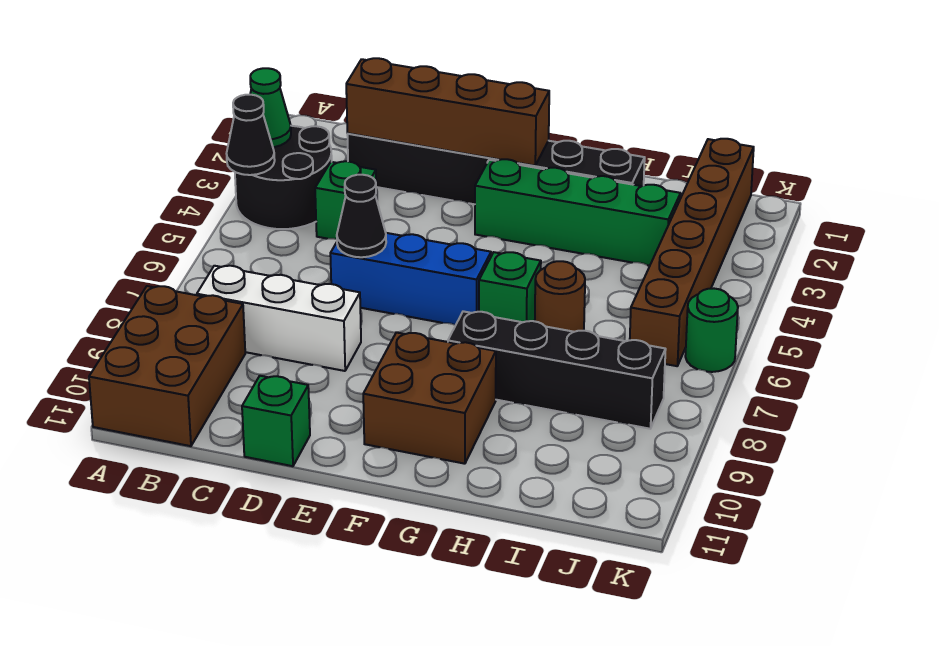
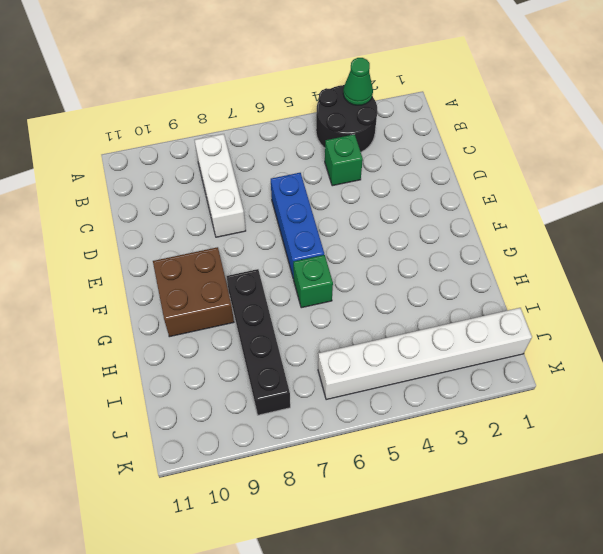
white 1x6 brick [318,308,532,400] -> brown 1x6 brick [630,139,754,366]
none -> brown 2x3 brick [89,286,245,446]
none -> black 1x6 brick [347,133,645,204]
none -> green 1x1 brick [242,376,310,466]

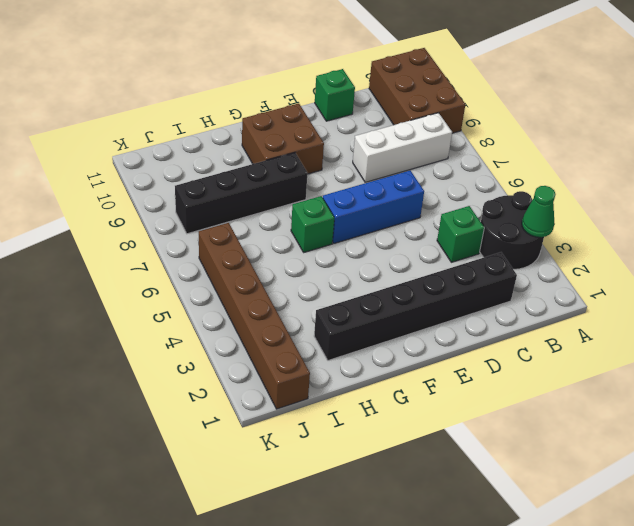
none -> green 1x4 brick [475,159,681,266]
none -> brown 1x1 round brick [535,261,585,332]
none -> green 1x1 round brick [685,289,738,372]

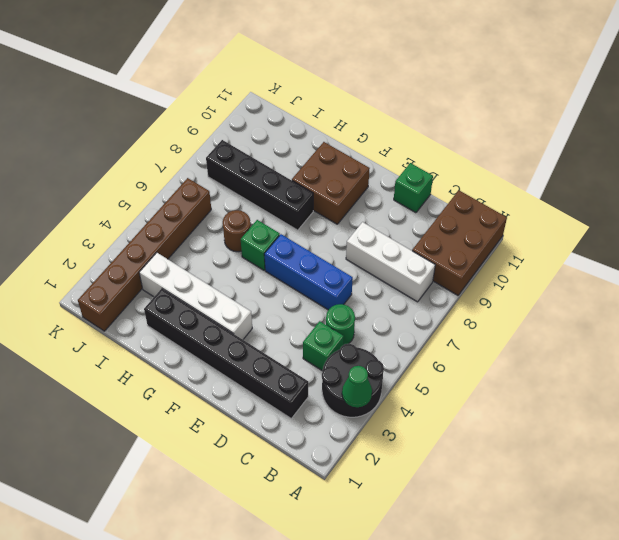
green 1x1 round brick [326,304,355,345] -> green 1x1 round brick moved to [685,289,738,372]
white 1x4 brick [139,253,252,339] -> green 1x4 brick [475,159,681,266]
none -> black 1x1 cone [226,95,275,175]
none -> brown 1x4 brick [346,58,549,166]
none -> black 1x1 cone [337,175,386,257]

